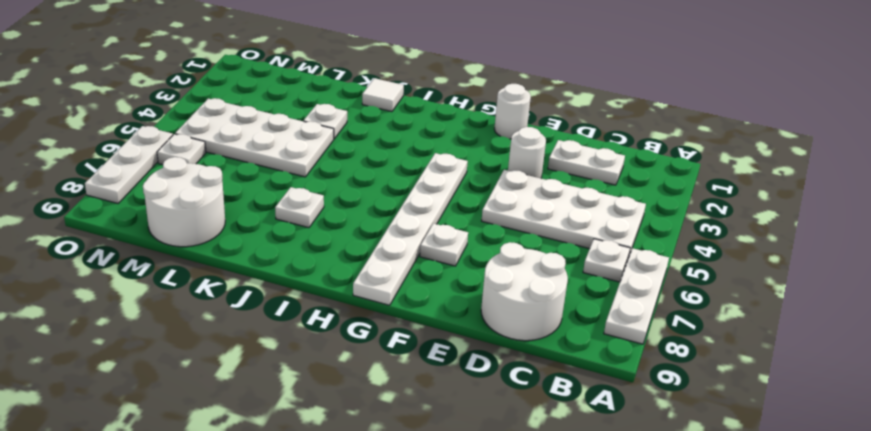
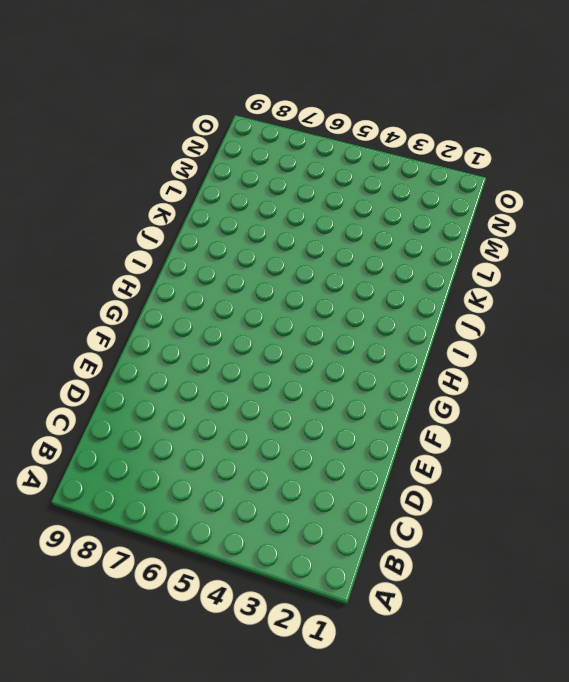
none -> white 1x3 plate [604,248,669,344]
none -> white 2x4 plate [482,170,646,256]
none -> white 1x1 plate [583,239,630,282]

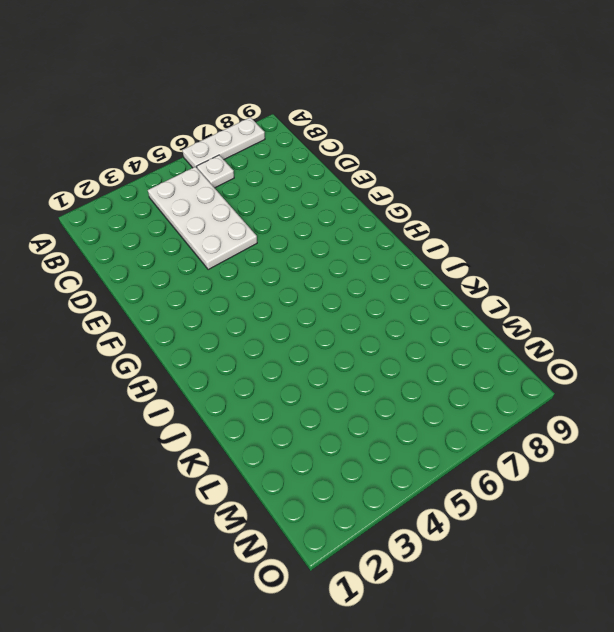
none -> white 1x2 plate [548,140,625,185]
none -> white 2x2 round brick [481,242,568,341]
none -> white 1x1 round brick [508,127,546,178]

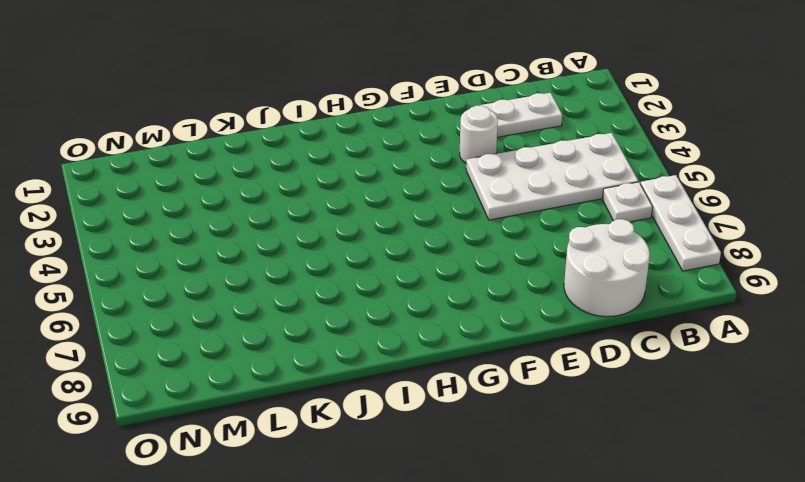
none -> white 1x1 round brick [494,84,531,139]
none -> white 1x1 plate [420,223,468,266]
none -> white 1x6 plate [353,153,468,305]

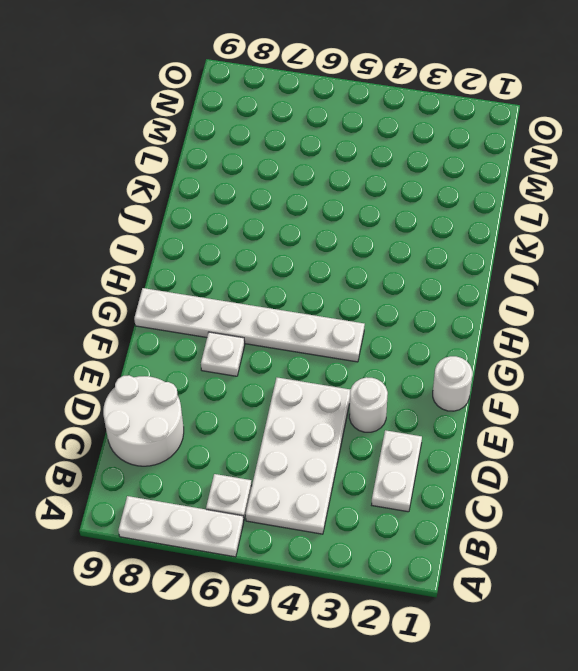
none -> white 1x1 tile [362,78,404,112]
none -> white 1x1 plate [275,187,324,228]
none -> white 1x1 plate [303,104,347,139]

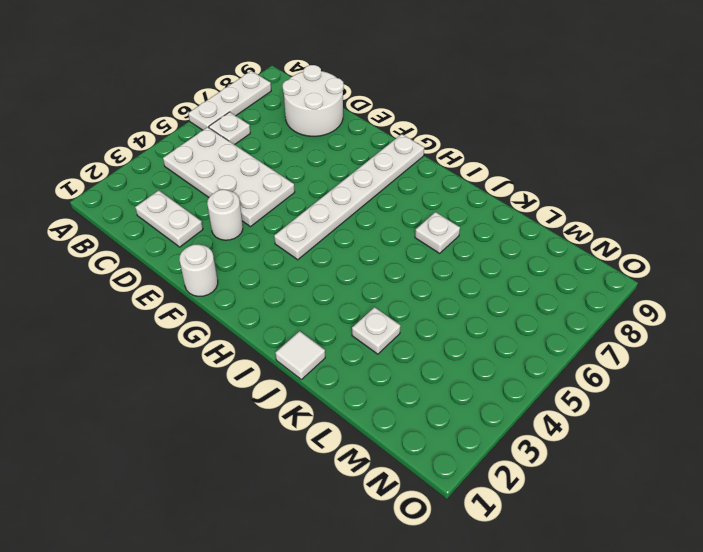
none -> white 1x1 plate [420,223,468,266]
none -> white 2x4 plate [175,98,334,177]
none -> white 2x2 round brick [143,157,225,247]

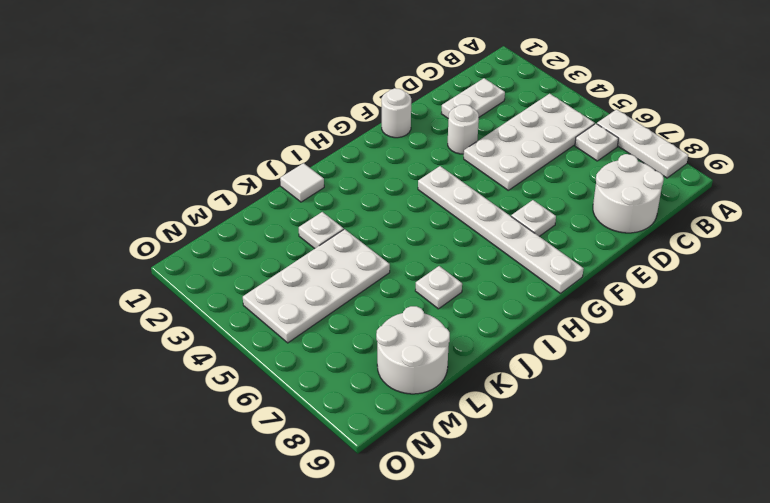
none -> white 1x1 plate [157,134,206,165]
none -> white 1x3 plate [85,126,173,203]

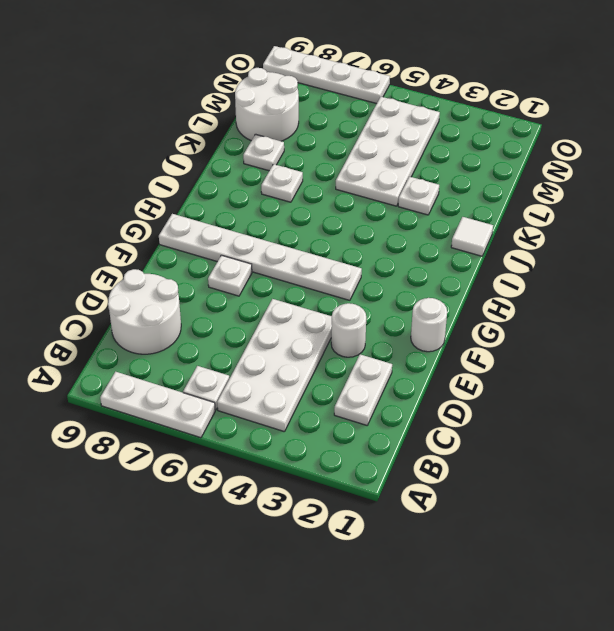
white 1x1 plate [243,134,284,171] -> white 1x1 plate moved to [157,134,206,165]
white 1x4 plate [263,46,390,104] -> white 1x3 plate [85,126,173,203]

